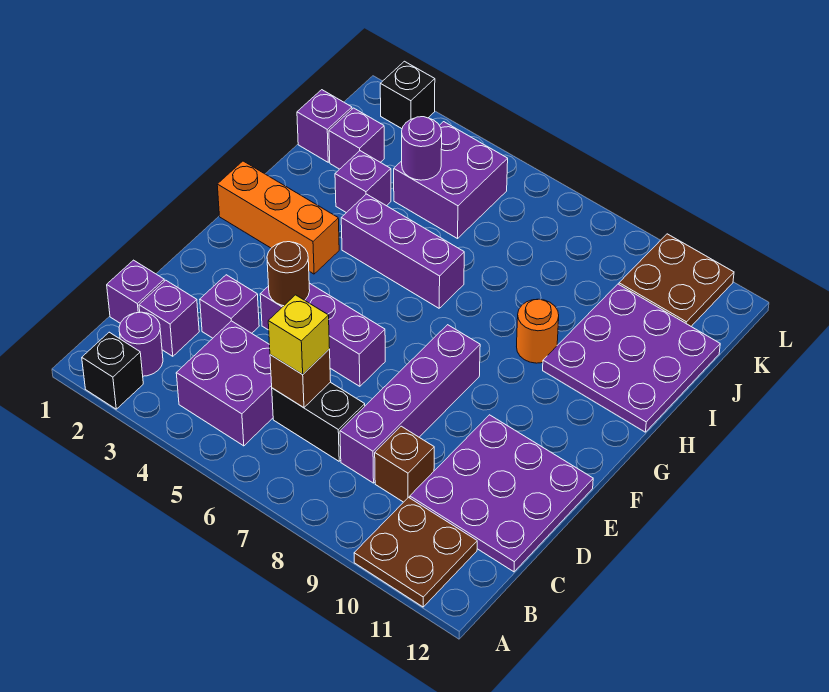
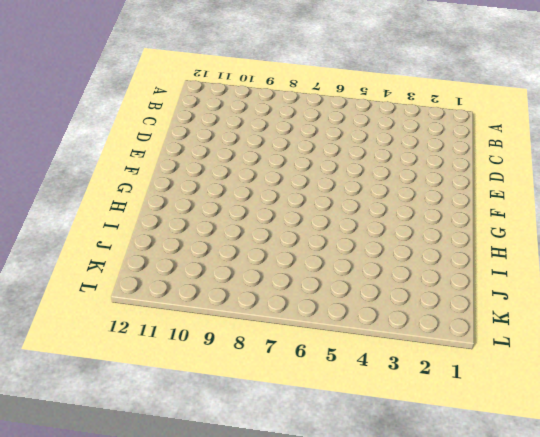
none -> black 1x1 brick [82,332,143,409]
none -> brown 2x2 plate [354,497,477,607]
none -> purple 1x1 round brick [119,312,163,376]

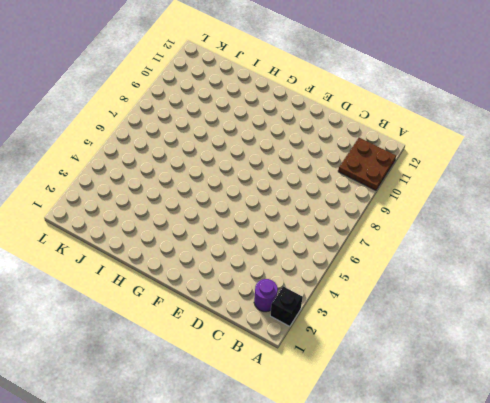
none -> purple 2x2 brick [176,321,273,446]
none -> purple 1x1 brick [107,260,164,323]
none -> purple 1x1 brick [139,280,199,356]

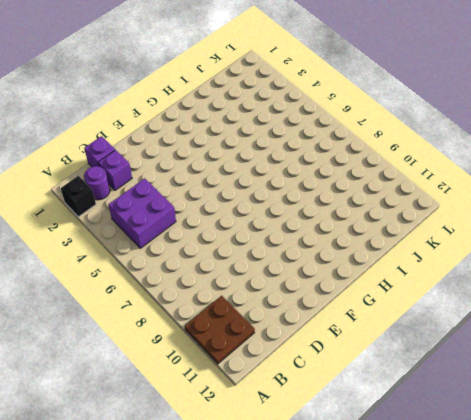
none -> black 1x2 brick [272,382,365,461]
none -> purple 1x4 brick [340,325,480,483]
none -> brown 1x1 brick [375,426,434,502]

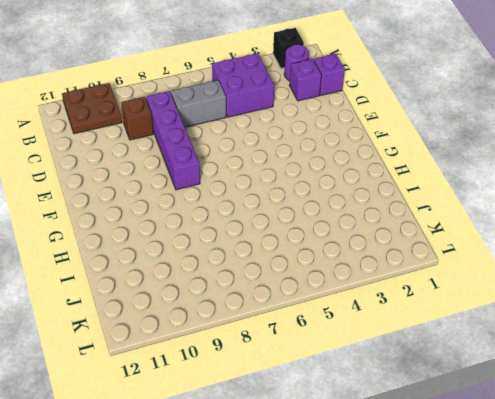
grey 1x2 brick [171,80,226,127] -> black 1x2 brick [272,382,365,461]
none -> purple 3x3 plate [410,415,593,572]
none -> purple 1x1 brick [200,275,259,338]
none -> purple 1x3 brick [260,283,385,386]

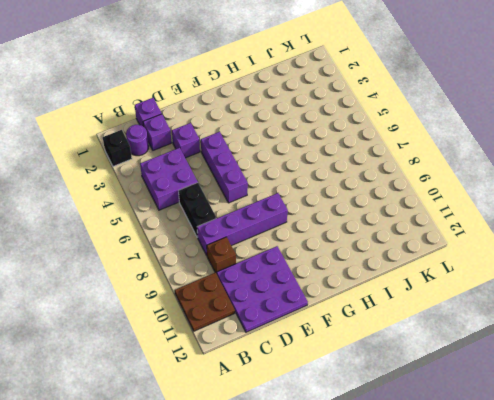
none -> orange 1x3 brick [217,161,339,274]
none -> purple 1x3 brick [341,194,464,308]
none -> orange 1x1 round brick [517,299,559,363]

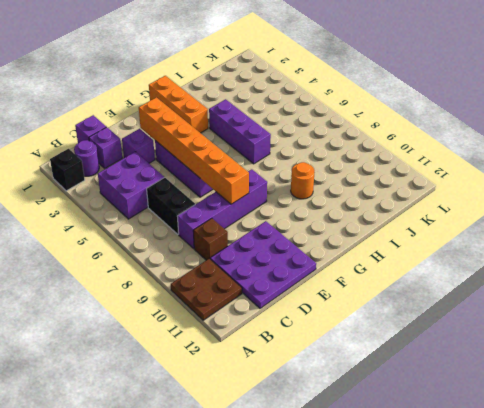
orange 1x6 brick [139,97,249,204] -> brown 1x1 round brick [267,242,310,306]
none -> purple 3x3 plate [543,284,720,432]
none -> purple 1x1 brick [335,151,391,213]
none -> purple 1x1 brick [297,90,352,162]

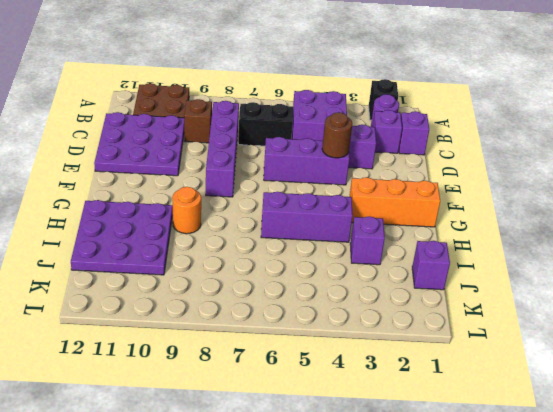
none -> purple 1x1 brick [329,108,384,169]
none -> purple 2x2 brick [394,122,508,239]
none -> brown 2x2 plate [619,234,734,326]

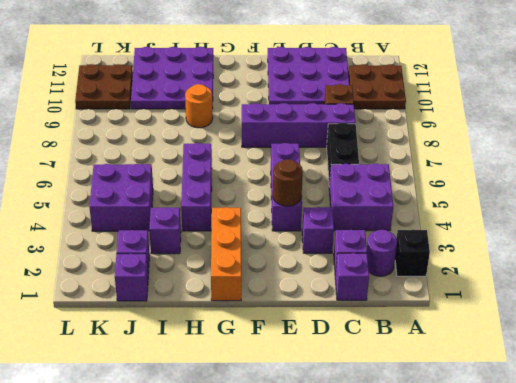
none -> black 1x1 brick [380,61,435,129]
none -> brown 1x1 brick [270,349,331,408]
none -> purple 1x1 round brick [402,117,442,180]

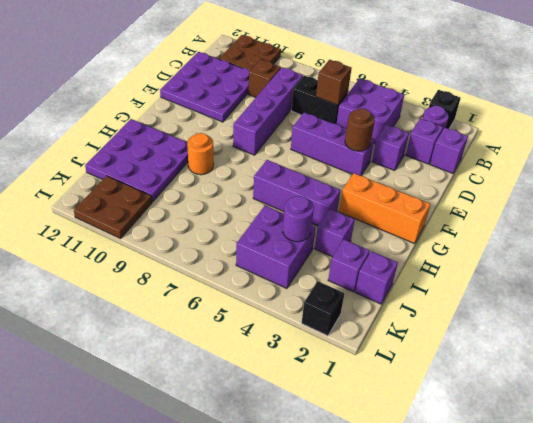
none -> yellow 1x1 brick [268,295,330,374]

